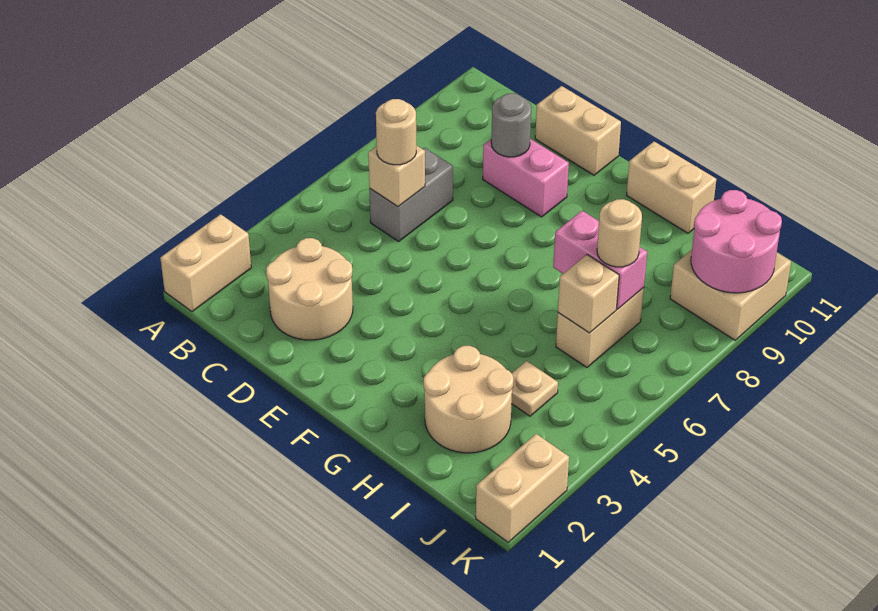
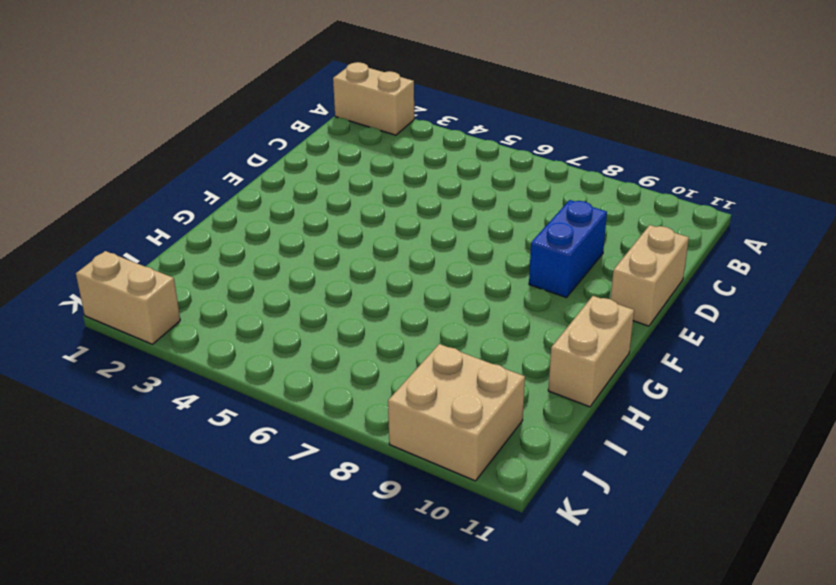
blue 1x2 brick [529,200,607,298] -> pink 1x2 brick [483,139,569,217]
none -> tan 2x2 round brick [266,238,353,340]
none -> grey 1x2 brick [369,148,453,241]
none -> tan 2x2 round brick [424,346,513,453]

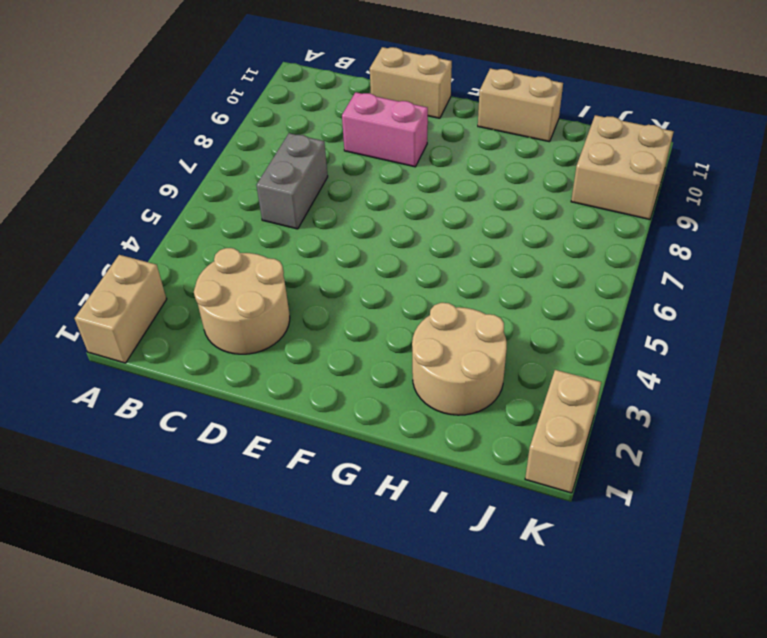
none -> tan 1x1 plate [511,361,558,416]
none -> tan 1x2 brick [556,288,644,367]
none -> tan 1x1 brick [368,145,425,207]

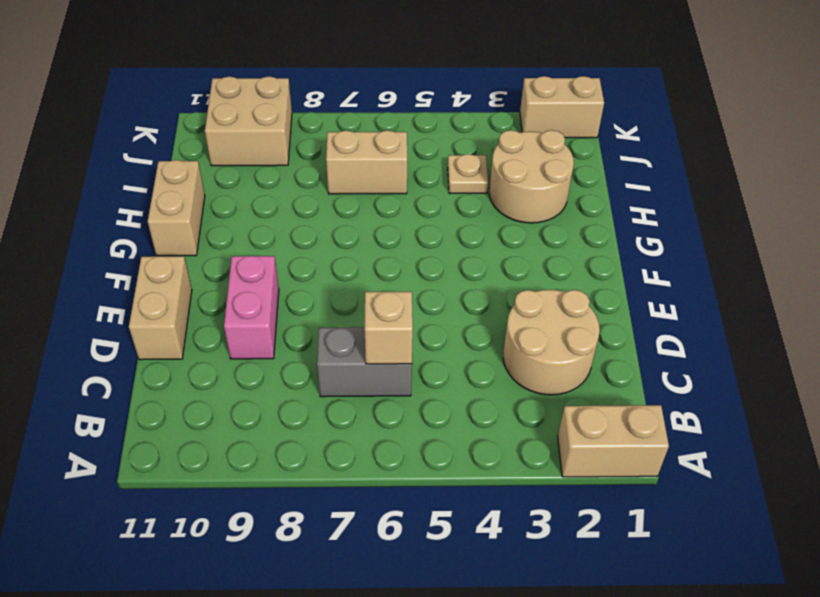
none -> grey 1x1 round brick [491,93,531,157]
none -> pink 1x2 brick [553,211,647,309]
none -> tan 1x1 brick [558,255,619,333]

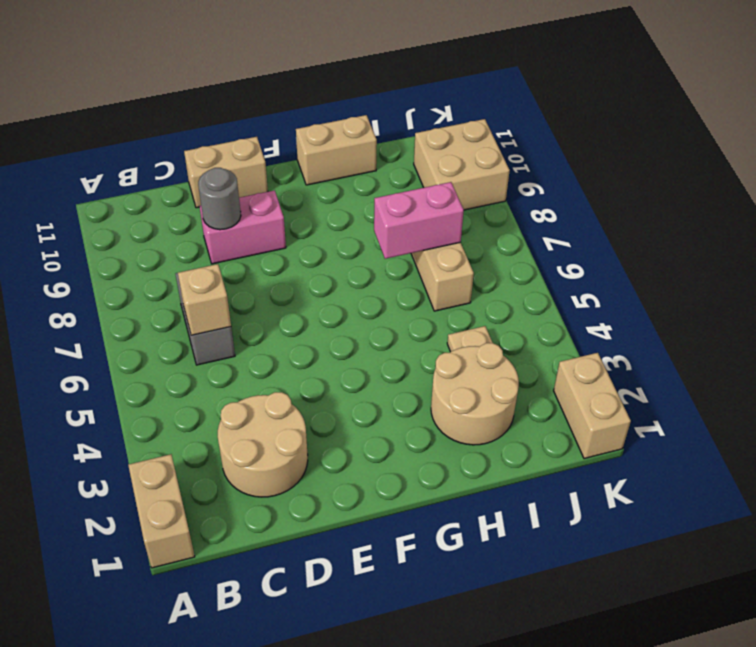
none -> tan 1x1 brick [558,255,619,333]
none -> pink 2x2 round brick [691,190,782,293]
none -> tan 1x1 round brick [376,99,416,165]

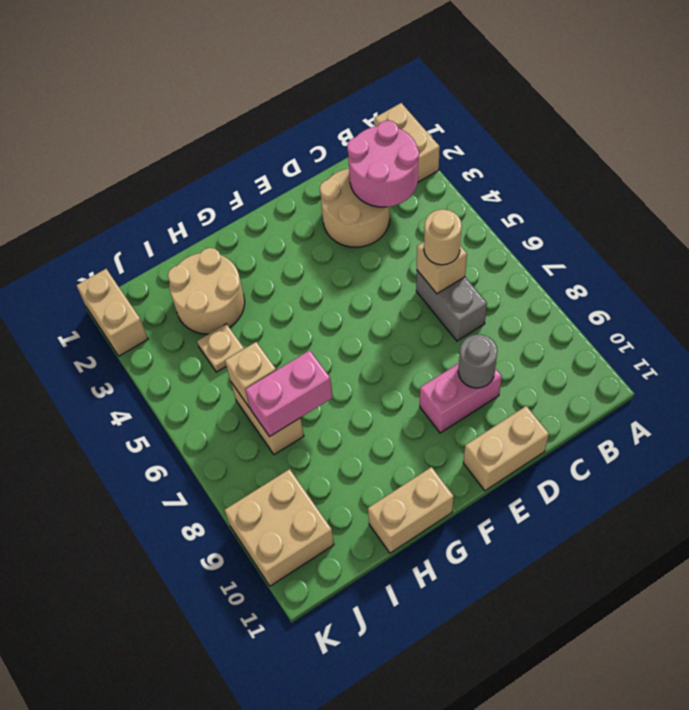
pink 2x2 round brick [347,120,419,207] -> pink 2x2 round brick moved to [691,190,782,293]
none -> tan 1x1 round brick [597,199,642,267]

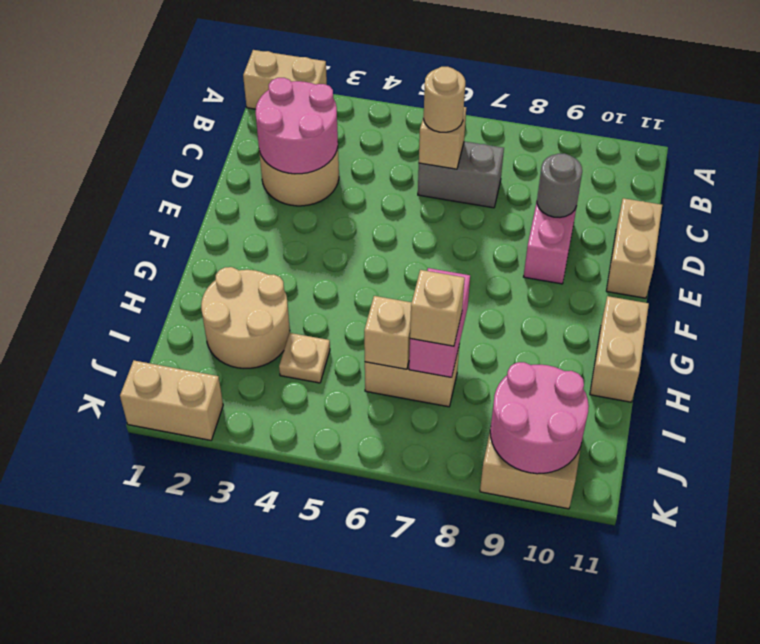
pink 2x2 round brick [256,78,338,174] -> none
tan 1x1 brick [410,270,465,346] -> tan 1x1 round brick [597,199,642,267]

